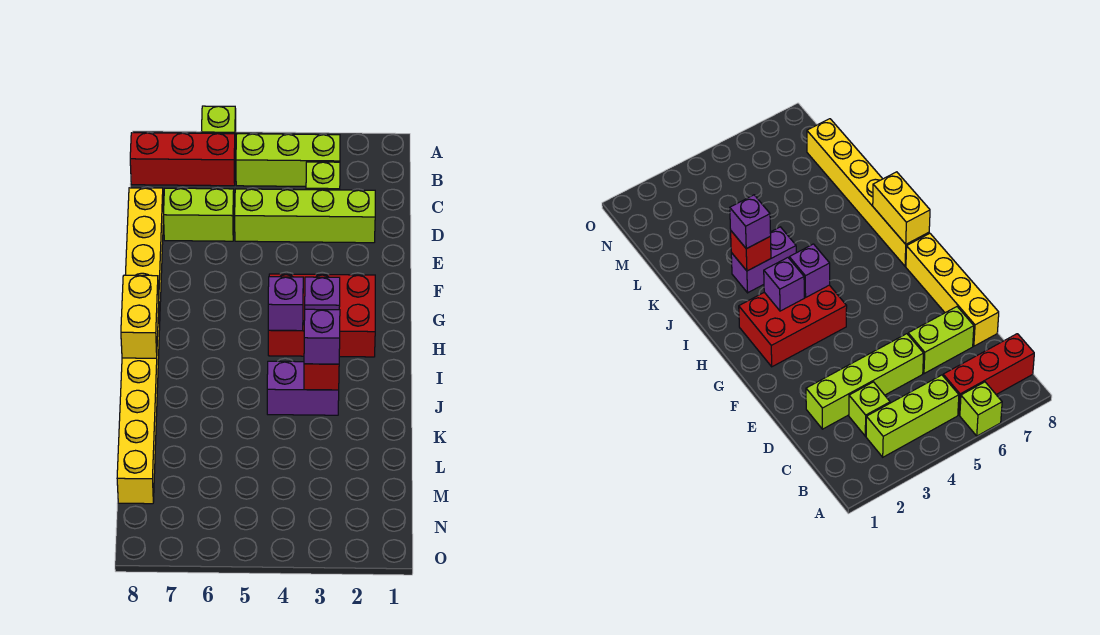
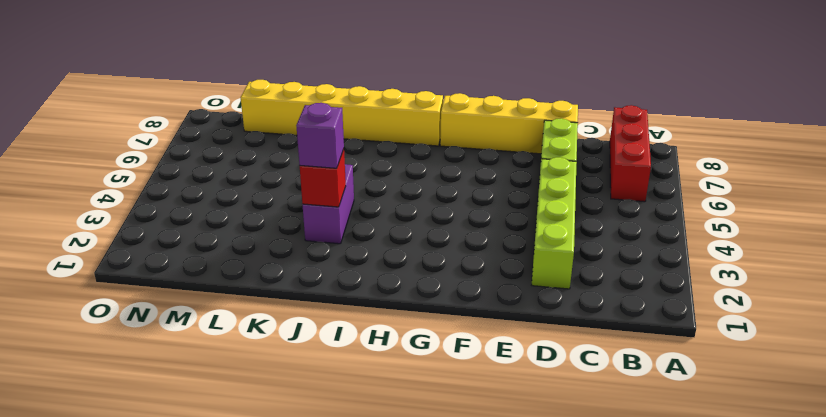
none -> lime 1x1 brick [201,106,236,144]
none -> lime 1x3 brick [236,134,340,186]
none -> lime 1x1 brick [306,162,340,190]

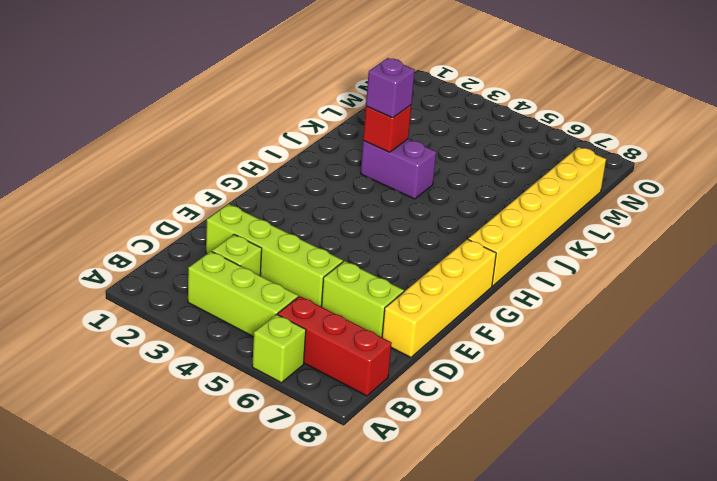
none -> red 2x3 brick [268,274,375,357]
none -> purple 1x1 brick [305,277,340,310]
none -> purple 1x1 brick [268,277,303,331]

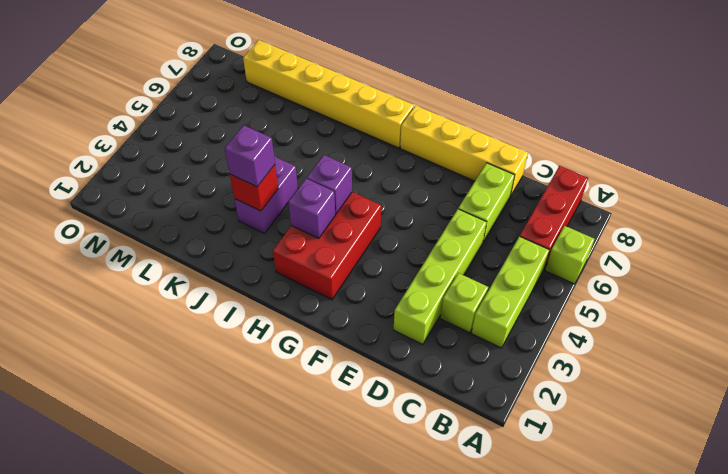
none -> yellow 1x2 brick [121,275,159,358]

